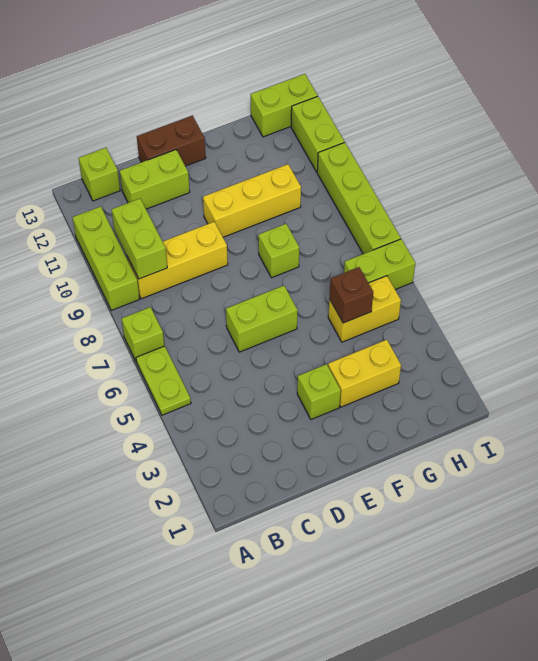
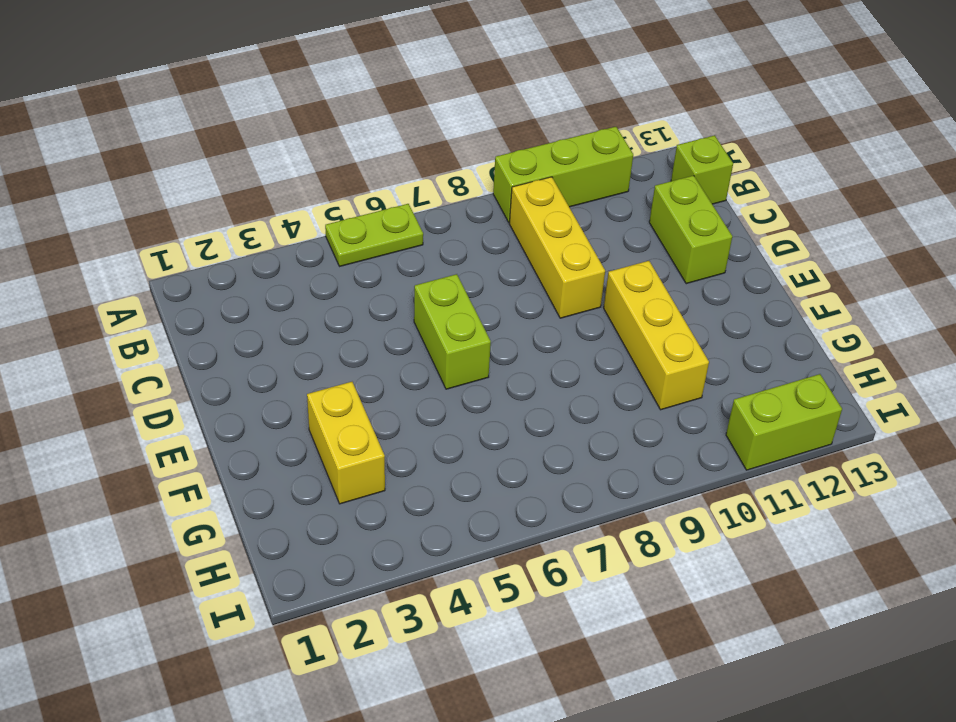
none -> lime 1x1 brick [122,307,164,361]
none -> brown 1x2 brick [137,116,206,166]
none -> lime 1x1 brick [297,364,341,420]

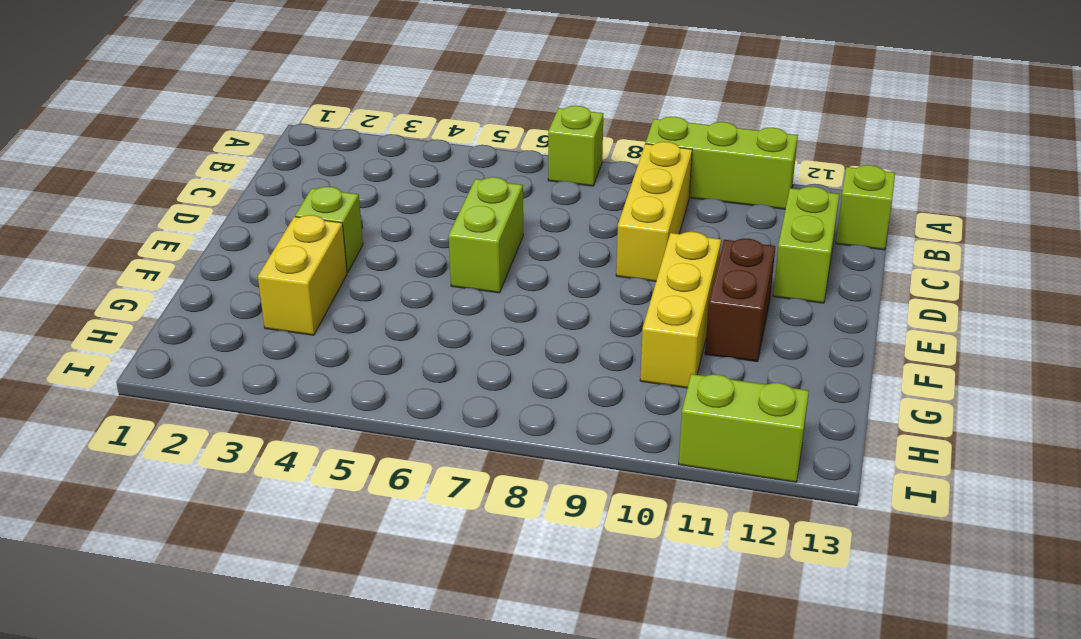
brown 1x2 brick [705,238,775,362] -> brown 1x2 brick moved to [137,116,206,166]
none -> lime 1x2 plate [136,346,191,415]
none -> lime 1x1 brick [258,224,299,278]
none -> yellow 1x2 brick [328,276,401,342]

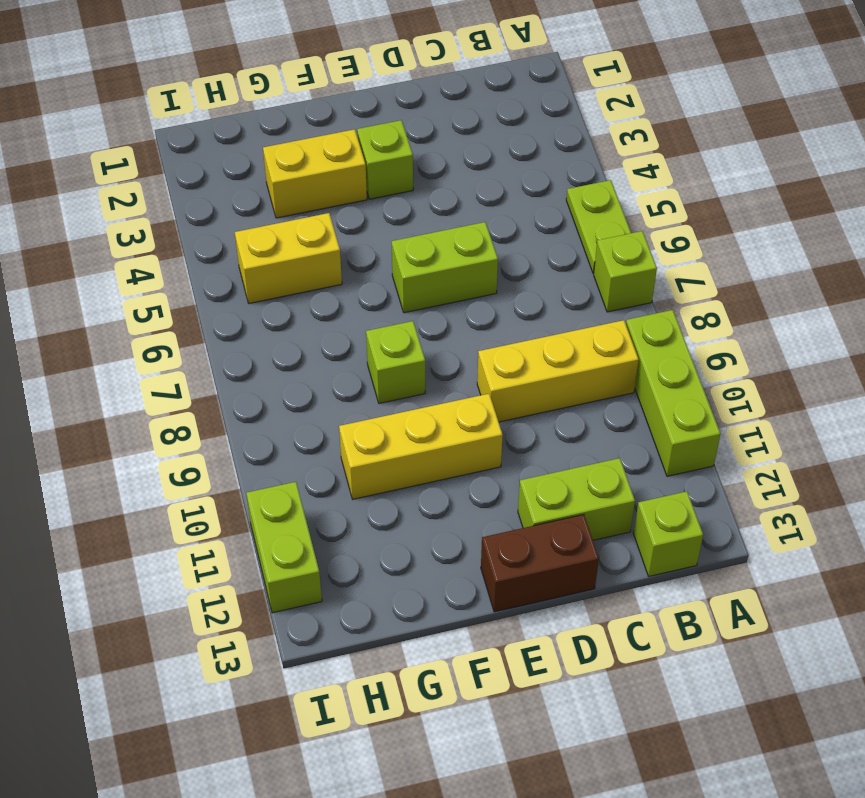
none -> lime 1x2 brick [344,239,415,290]
none -> lime 1x2 brick [251,74,318,137]
none -> lime 1x4 brick [317,142,401,254]

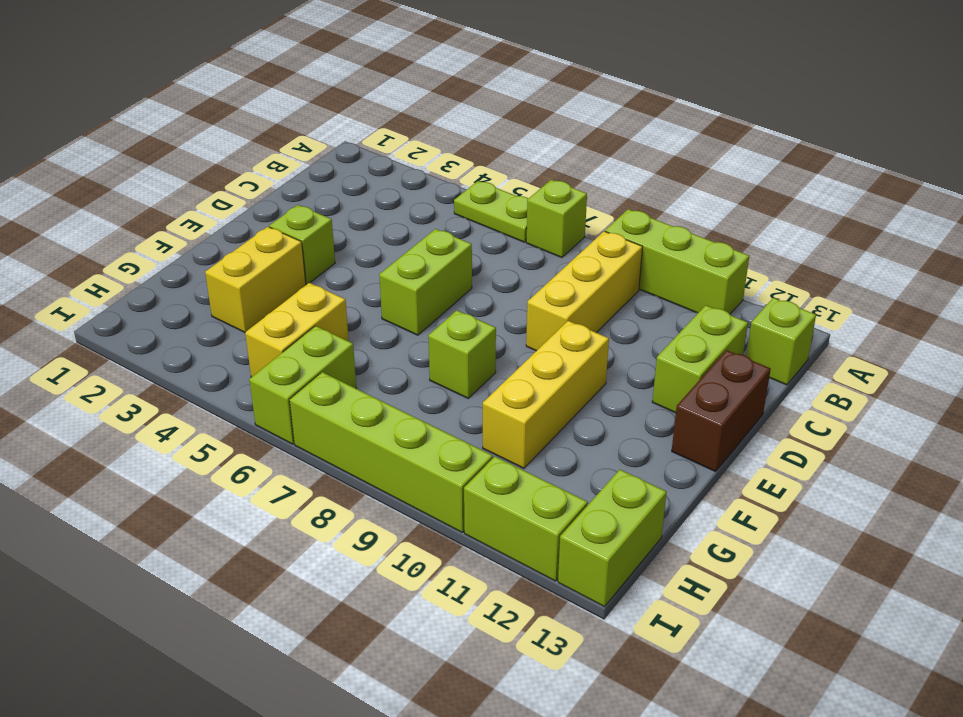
none -> lime 1x2 brick [112,199,167,279]
none -> brown 1x1 brick [330,267,373,323]

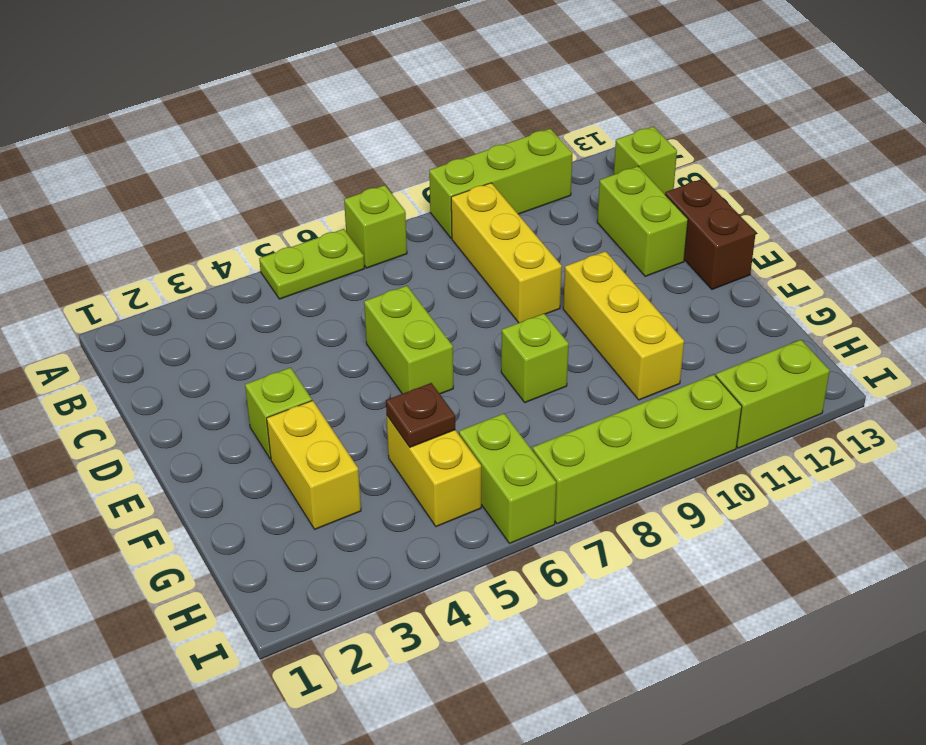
brown 1x1 plate [386,383,455,447] -> brown 1x1 brick [330,267,373,323]
none -> lime 1x2 brick [251,74,318,137]
none -> lime 1x2 brick [112,199,167,279]

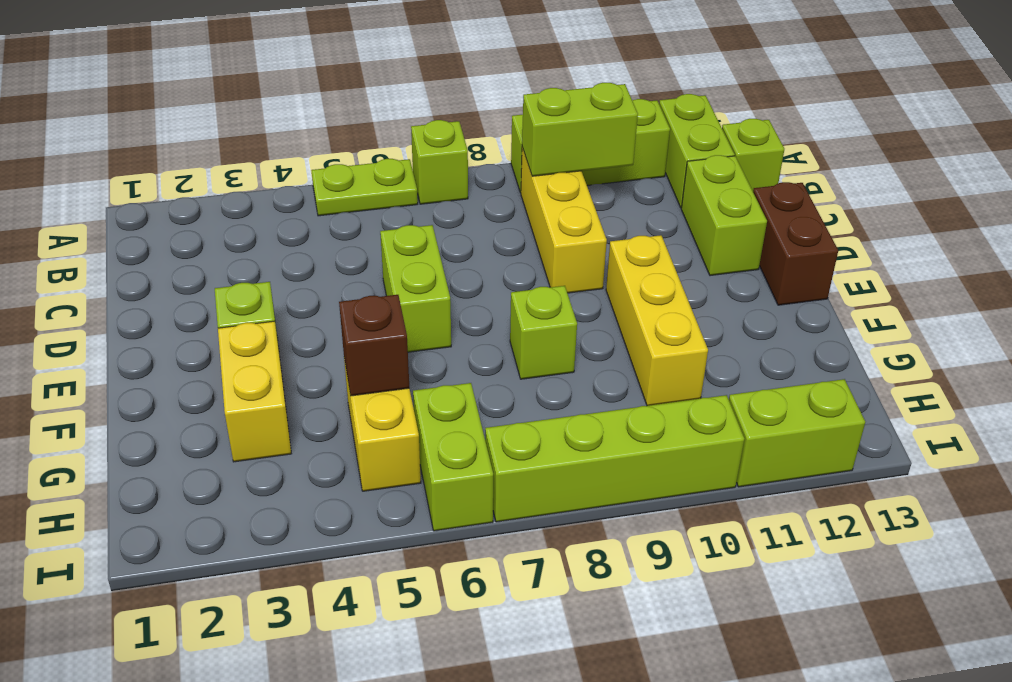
lime 1x2 brick [659,94,735,208] -> lime 1x2 brick moved to [251,74,318,137]

